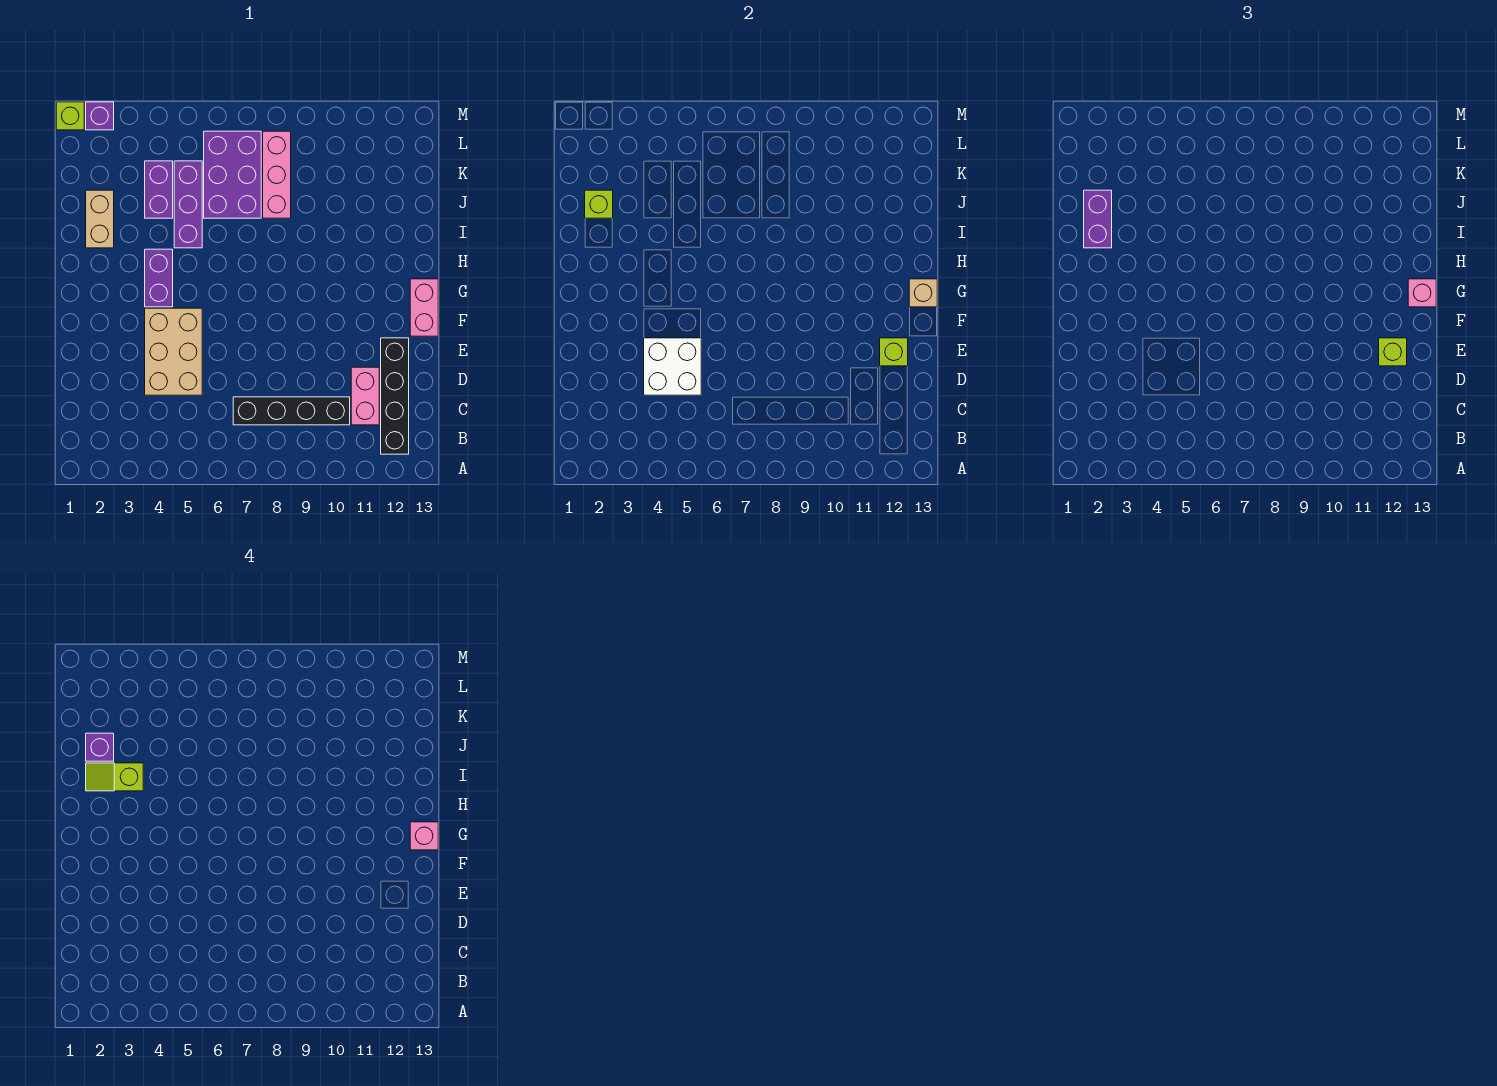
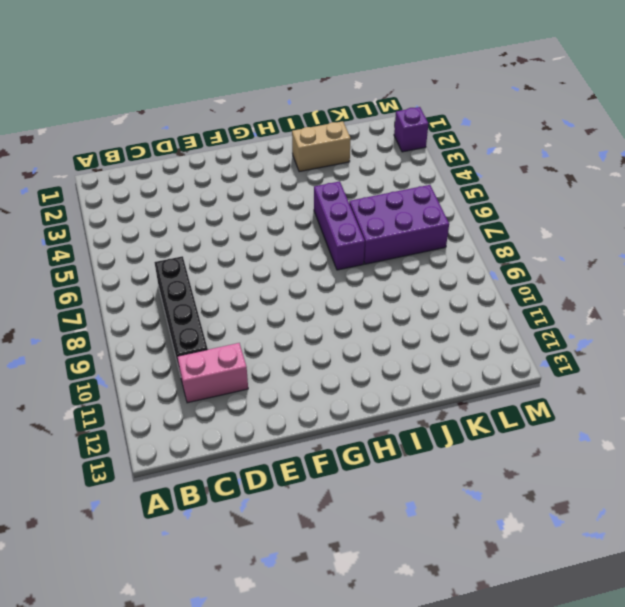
purple 1x3 brick [314,181,365,270] -> purple 1x3 brick turned to [174,161,202,248]
none -> black 1x4 brick [381,338,409,454]
none -> tan 2x3 brick [145,308,202,395]
none -> pink 1x2 brick [410,279,438,336]

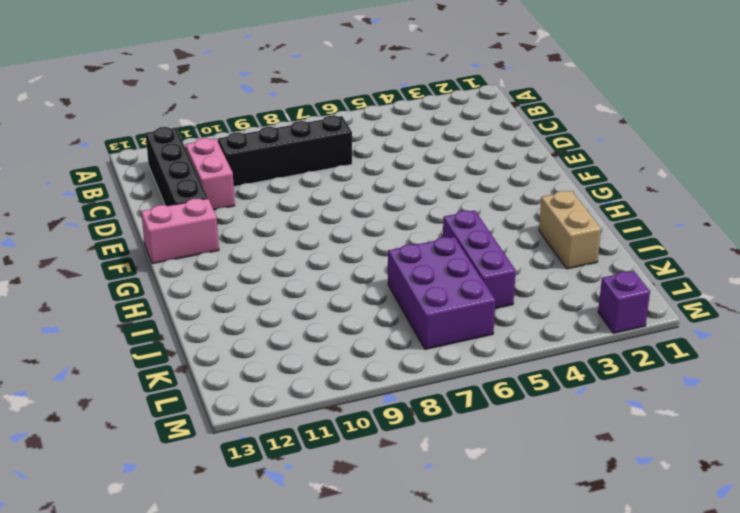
pink 1x2 brick [141,199,219,264] -> pink 1x2 brick turned to [410,279,438,336]
none -> tan 2x3 brick [145,308,202,395]
none -> purple 1x2 brick [145,249,173,307]
none -> purple 1x2 brick [145,161,173,218]

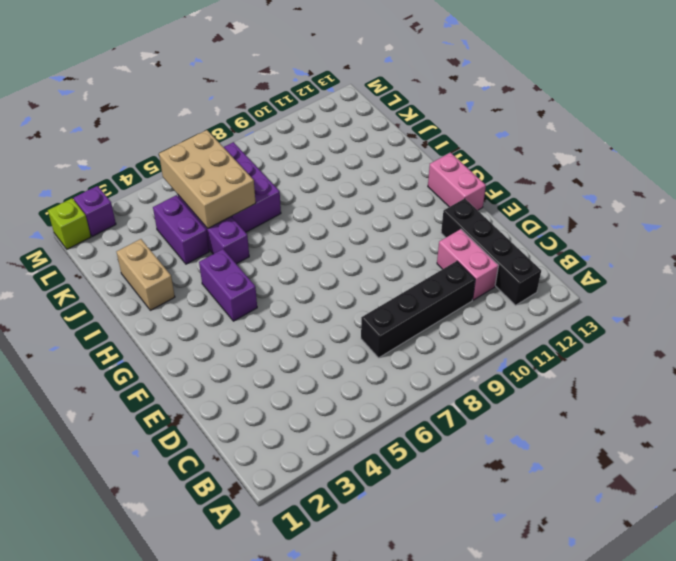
tan 2x3 brick [159,130,256,228] -> tan 2x3 brick moved to [145,308,202,395]
none -> pink 1x3 brick [263,131,291,218]
none -> white 2x2 brick [644,338,701,395]
none -> lime 1x1 brick [880,338,908,366]

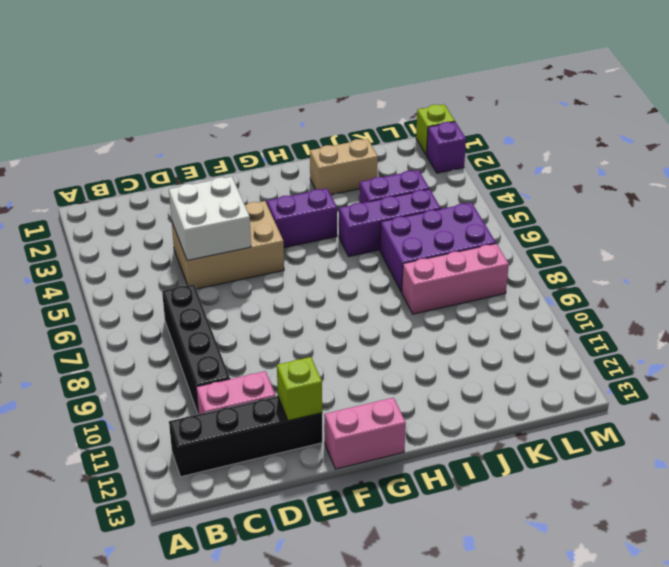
none -> tan 1x1 brick [909,279,937,307]
none -> lime 1x1 brick [585,190,613,218]
none -> lime 1x1 brick [1379,338,1407,366]

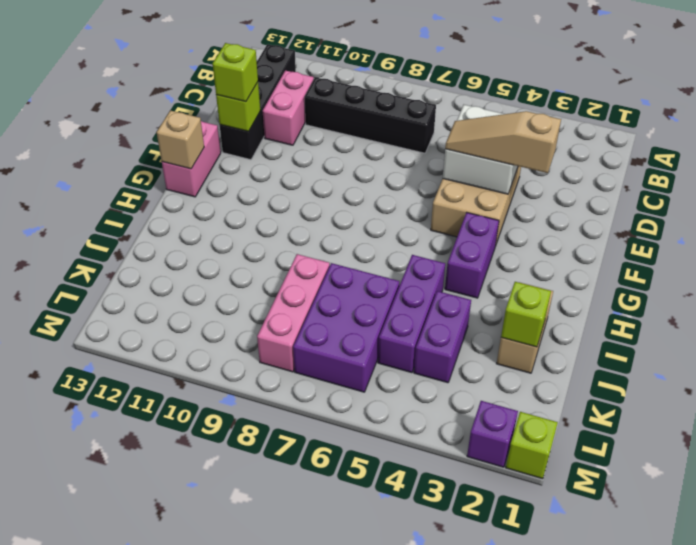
tan 1x3 slope [445,111,561,173] -> none
none -> pink 1x1 brick [1408,279,1436,307]
none -> purple 1x2 brick [1084,190,1112,248]
none -> pink 1x1 brick [410,822,438,850]

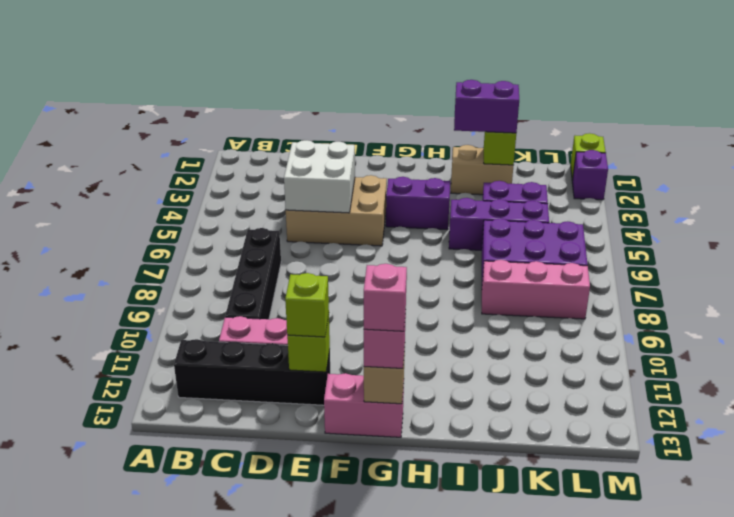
none -> lime 1x2 slope [86,763,143,791]
none -> purple 1x1 brick [86,733,114,761]

